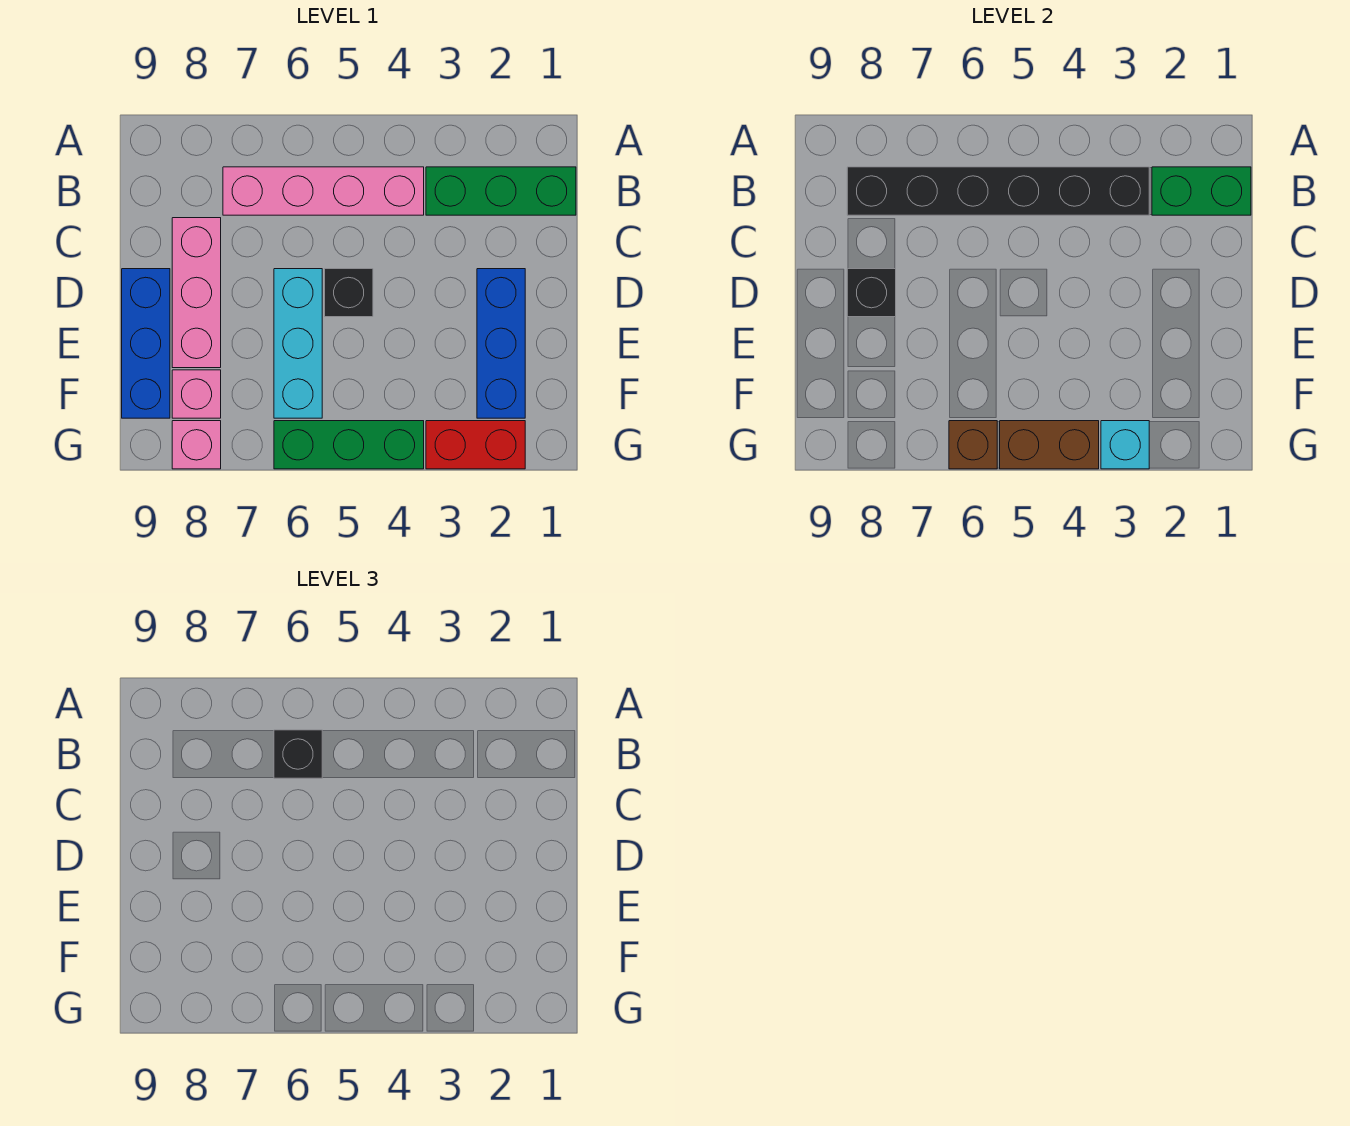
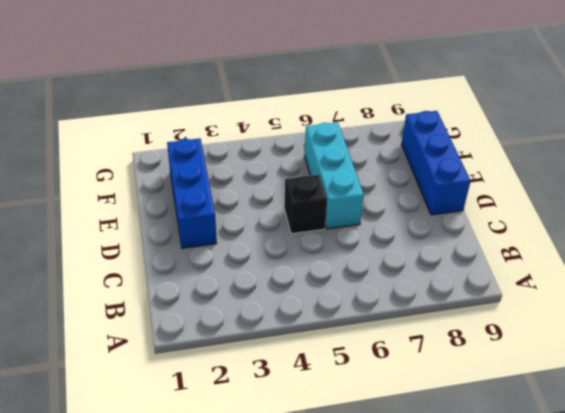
none -> green 1x3 brick [426,167,576,215]
none -> pink 1x4 brick [223,167,424,215]
none -> pink 1x3 brick [172,218,221,368]

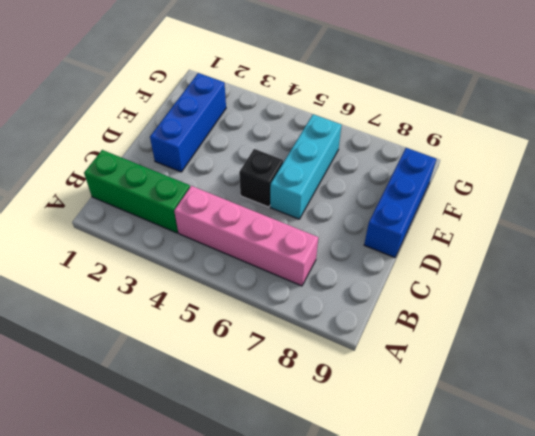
none -> pink 1x3 brick [172,218,221,368]
none -> pink 1x1 brick [172,370,221,418]
none -> red 1x2 brick [426,421,525,469]

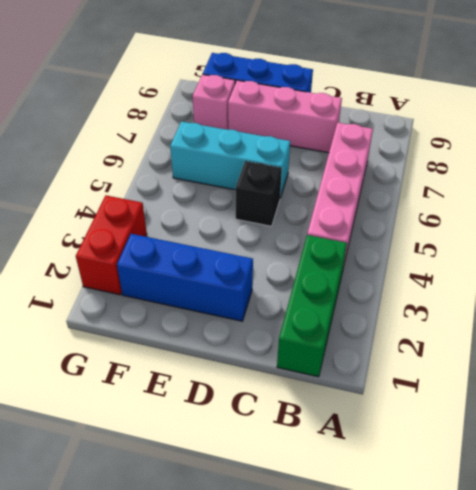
none -> green 1x3 brick [274,421,424,469]
none -> pink 1x1 brick [172,421,221,469]
none -> green 1x2 brick [1152,167,1251,215]

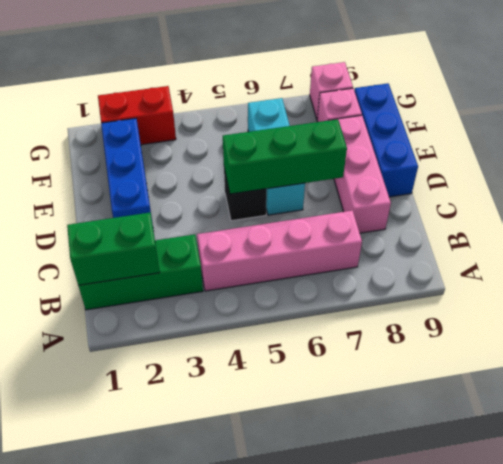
green 1x3 brick [223,119,347,194] -> green 1x3 brick moved to [274,421,424,469]
none -> black 1x6 brick [847,167,1149,215]
none -> black 1x1 brick [847,269,896,317]
none -> cyan 1x1 brick [1101,421,1149,469]

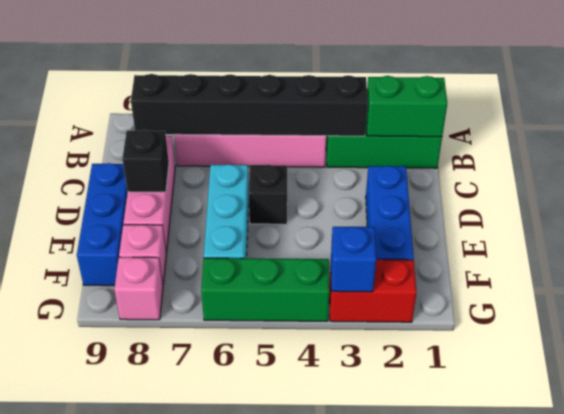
blue 1x1 brick [331,227,376,292] -> cyan 1x1 brick [1101,421,1149,469]
none -> brown 1x2 brick [1000,421,1099,469]
none -> brown 1x1 brick [949,421,997,469]
none -> black 1x1 brick [274,730,322,778]

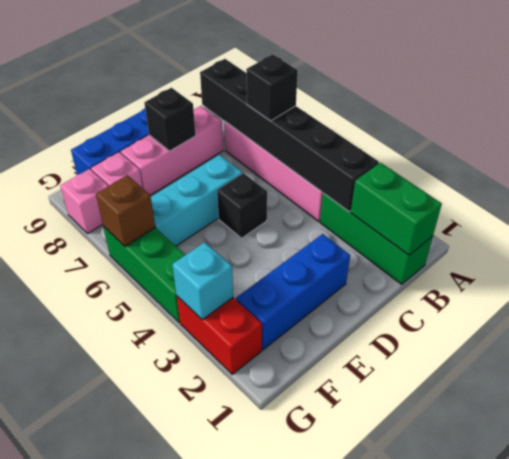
none -> brown 1x2 brick [1000,421,1099,469]

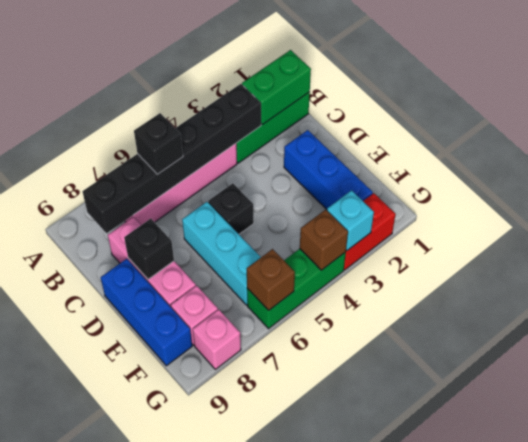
brown 1x1 brick [300,210,348,270] -> brown 1x2 brick [1000,421,1099,469]

